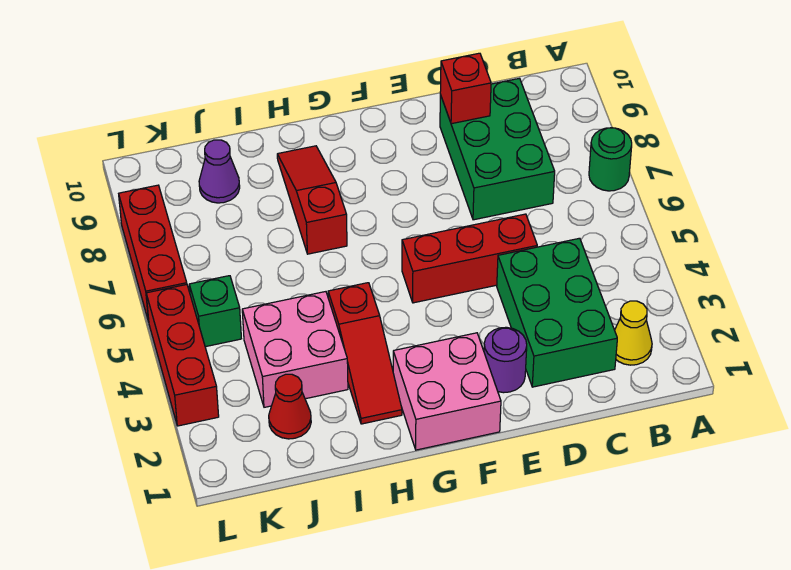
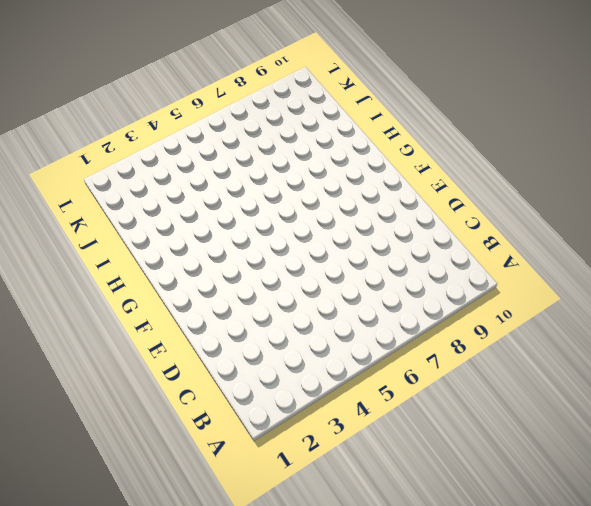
none -> green 1x1 round brick [589,128,632,191]
none -> yellow 1x1 cone [615,301,652,365]
none -> green 2x3 brick [497,238,617,387]

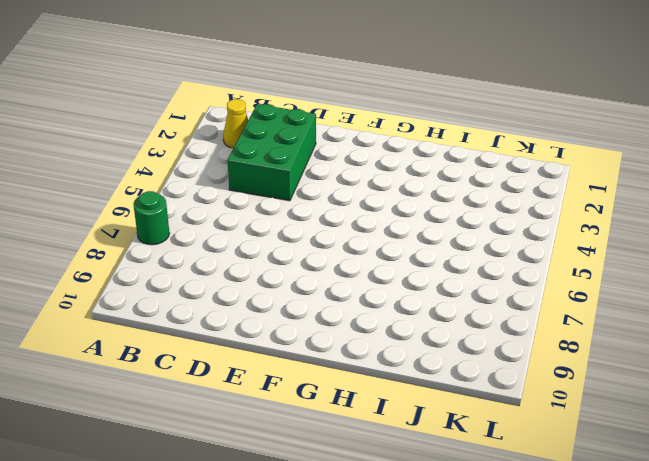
none -> green 2x3 brick [440,78,555,220]
none -> red 1x3 brick [402,214,537,303]
none -> purple 1x1 round brick [484,327,527,393]

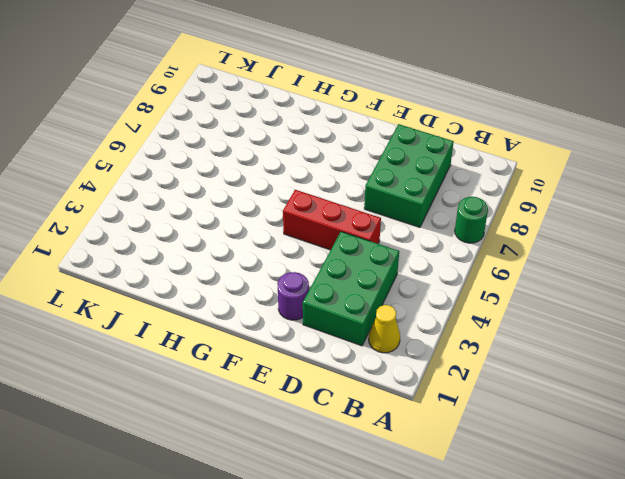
none -> pink 2x2 brick [393,333,501,450]
none -> red 1x3 slope [328,283,402,424]
none -> red 1x3 slope [277,146,347,254]

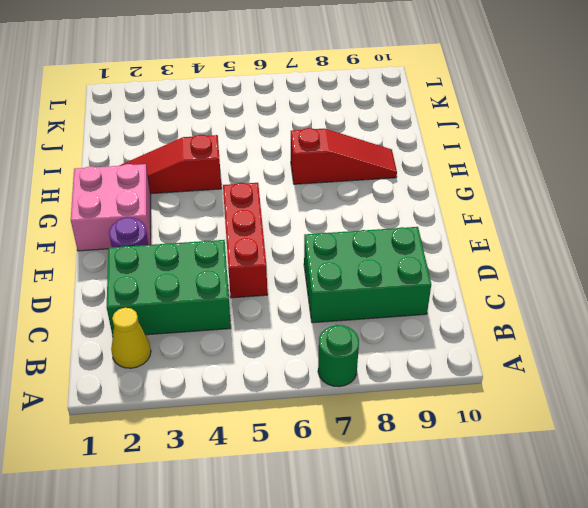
none -> pink 2x2 brick [242,292,348,407]
none -> red 1x1 cone [269,374,311,439]
none -> purple 1x1 cone [199,140,240,203]

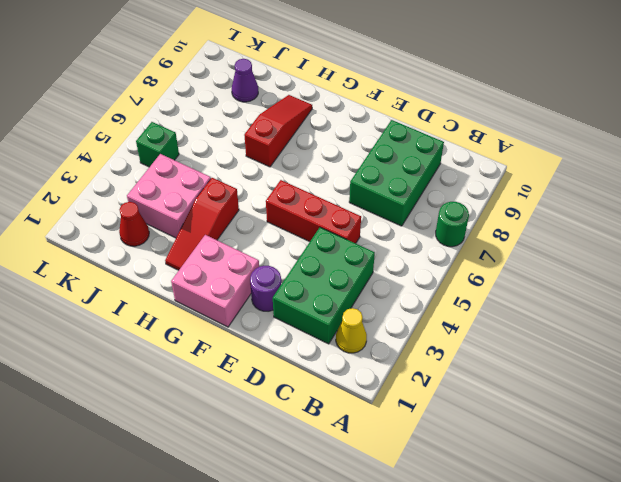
none -> red 1x3 brick [146,285,219,426]
none -> red 1x3 brick [119,185,187,322]
none -> red 1x1 brick [440,53,491,124]

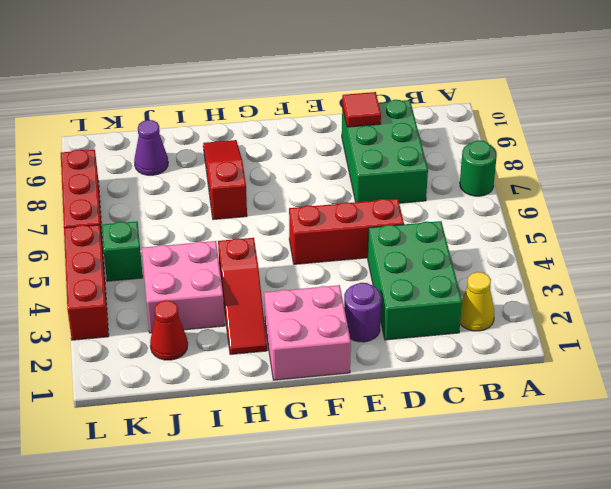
red 1x1 tile [342,92,381,127] -> red 1x1 brick [440,53,491,124]

